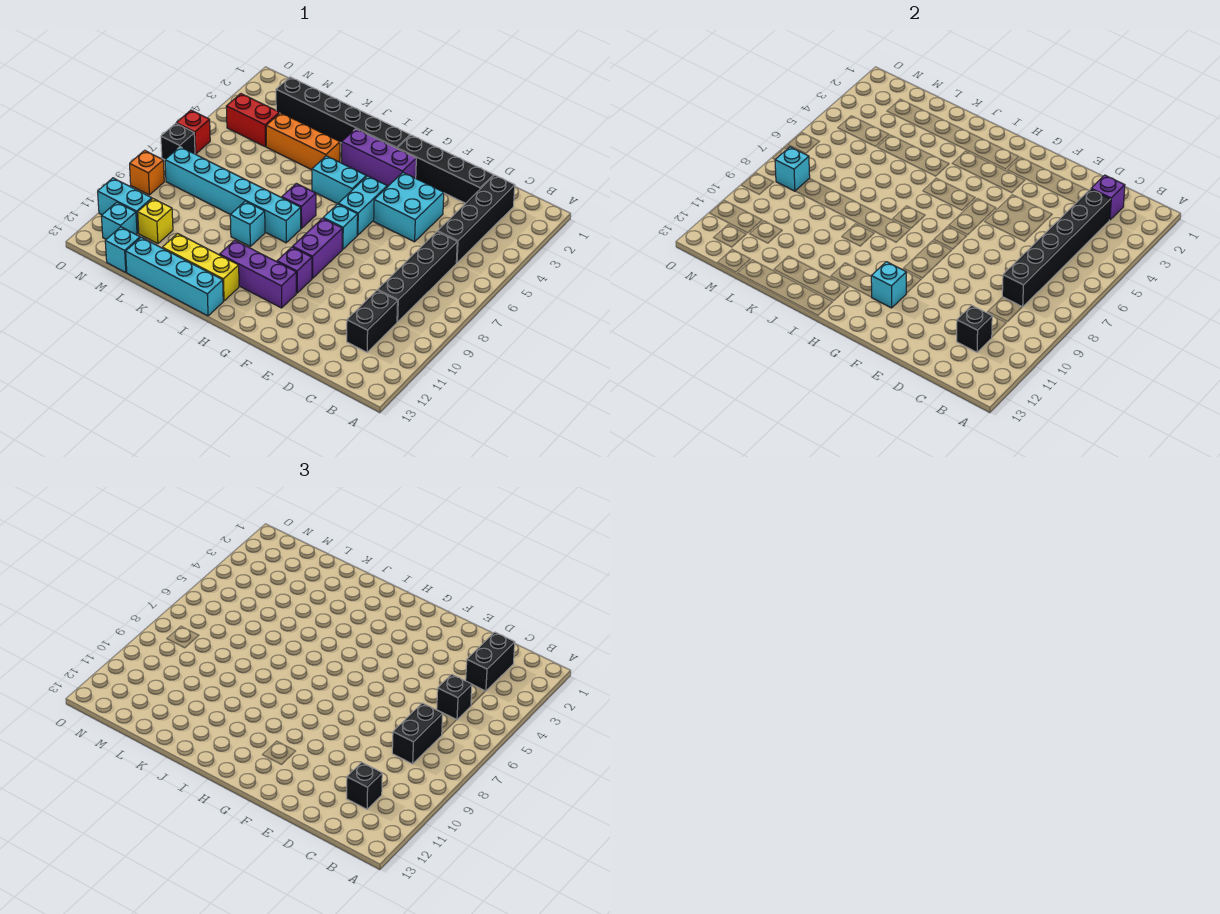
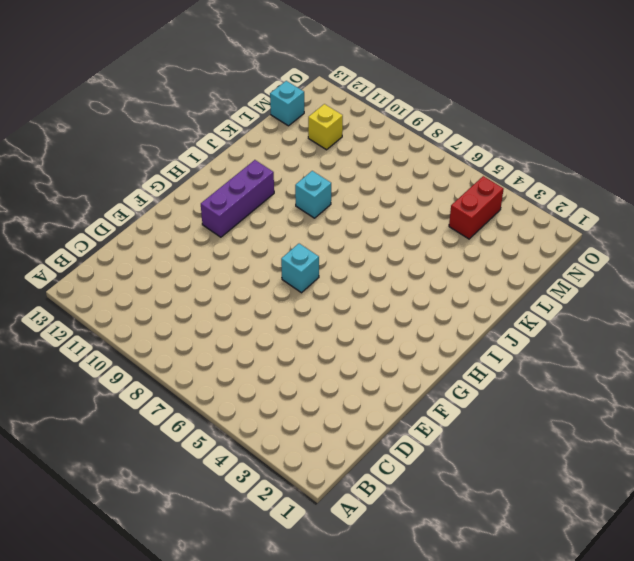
none -> black 1x4 brick [438,175,515,263]
none -> black 1x4 brick [378,232,457,322]
none -> black 1x2 brick [347,290,398,352]
none -> black 1x4 brick [397,135,494,203]

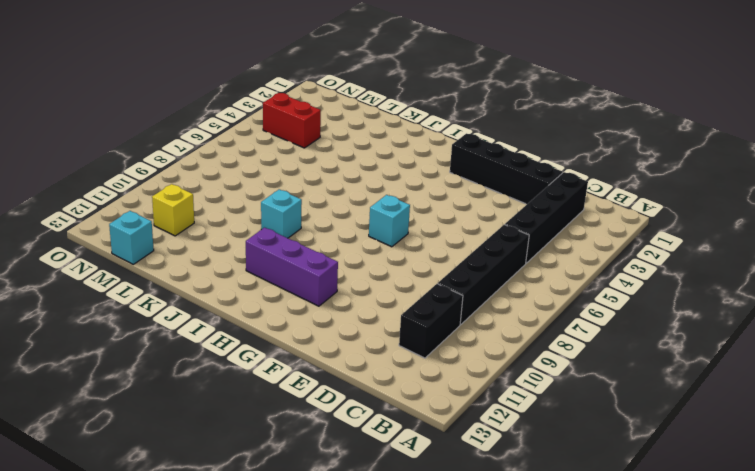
none -> cyan 2x2 brick [374,173,444,242]
none -> purple 1x3 brick [342,129,416,186]
none -> cyan 1x2 brick [338,176,387,235]
none -> purple 1x2 brick [293,218,342,278]

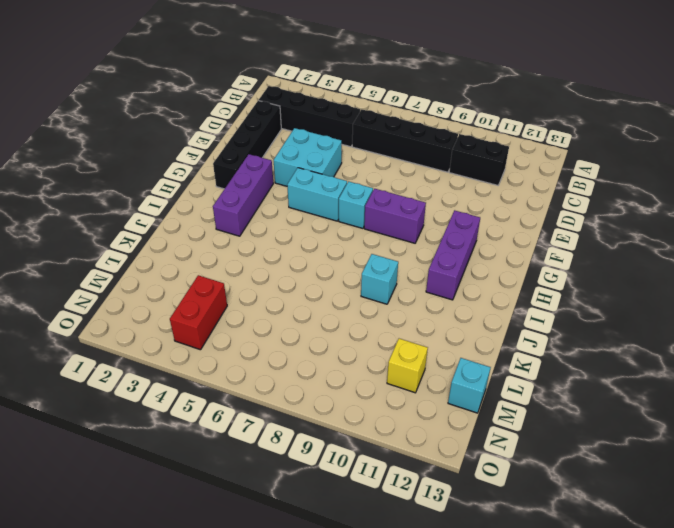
none -> purple 1x1 brick [277,247,312,293]
none -> black 1x6 brick [276,77,410,148]
none -> cyan 1x2 brick [312,156,366,204]
none -> purple 1x1 brick [282,183,316,229]

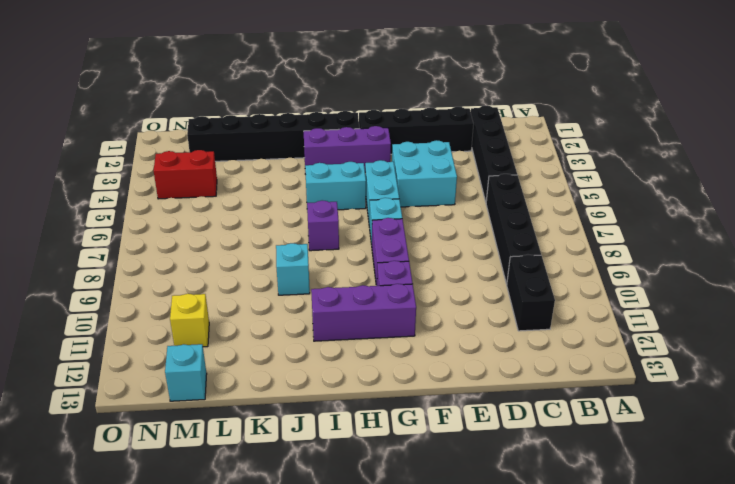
none -> cyan 1x6 brick [165,147,301,243]
none -> yellow 1x3 brick [162,234,239,301]
none -> cyan 1x4 brick [126,237,223,316]
none -> orange 1x3 brick [266,113,340,170]

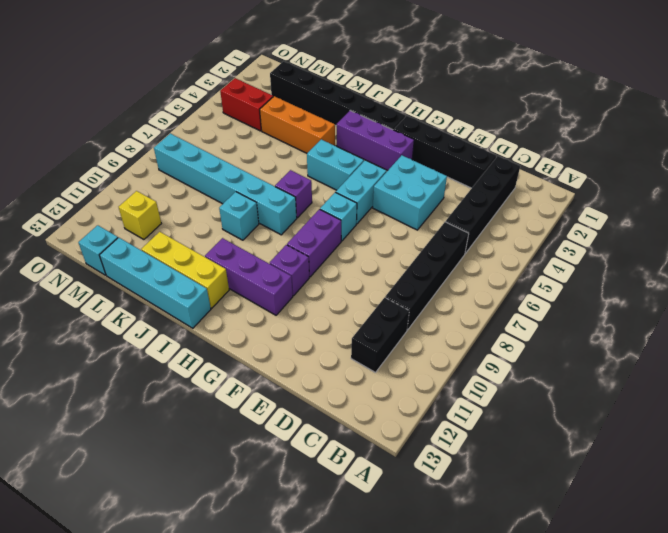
none -> cyan 1x2 brick [98,178,152,233]
none -> cyan 1x1 brick [101,202,137,239]
none -> red 1x1 brick [176,110,210,154]
none -> black 1x1 brick [161,123,195,160]

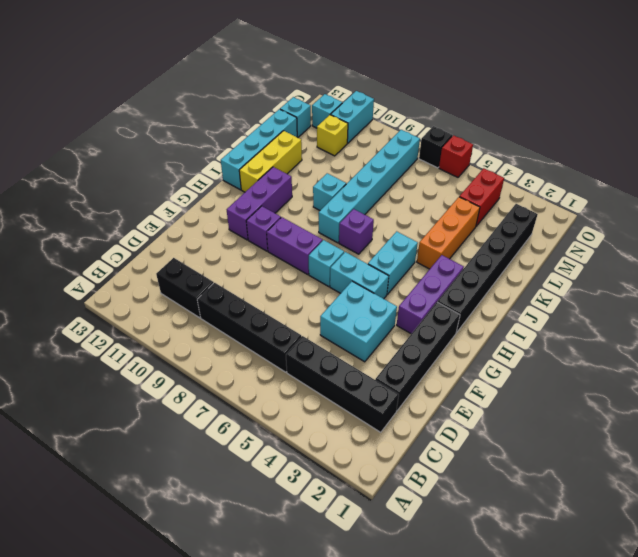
none -> orange 1x1 brick [130,150,164,195]
none -> purple 1x1 brick [1091,175,1125,220]
none -> black 1x6 brick [1002,189,1111,307]
none -> black 1x1 brick [957,305,992,352]

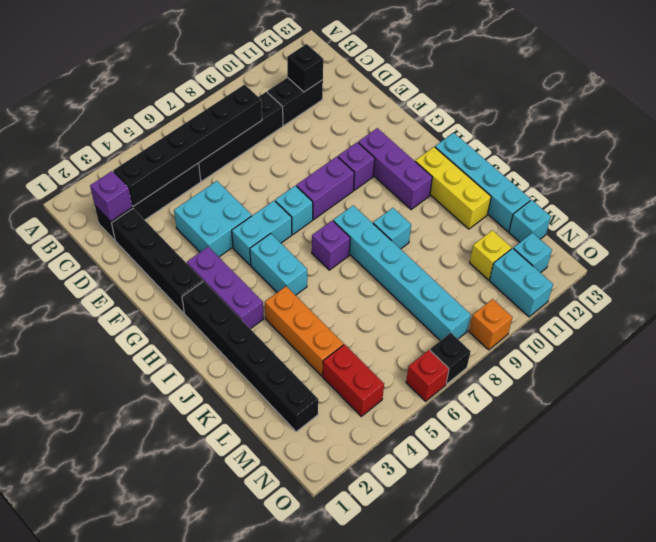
none -> cyan 1x1 brick [871,262,906,308]
none -> cyan 1x1 brick [775,147,810,191]
none -> black 1x2 brick [466,632,515,691]
none -> black 1x1 brick [437,674,472,720]

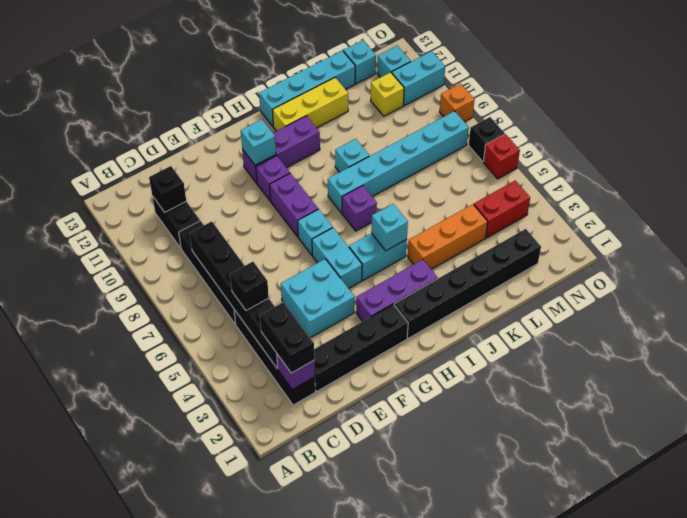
cyan 1x1 brick [371,204,408,251] -> cyan 1x1 brick moved to [775,147,810,191]
none -> black 1x2 brick [392,703,443,764]
none -> black 1x1 brick [347,762,382,809]

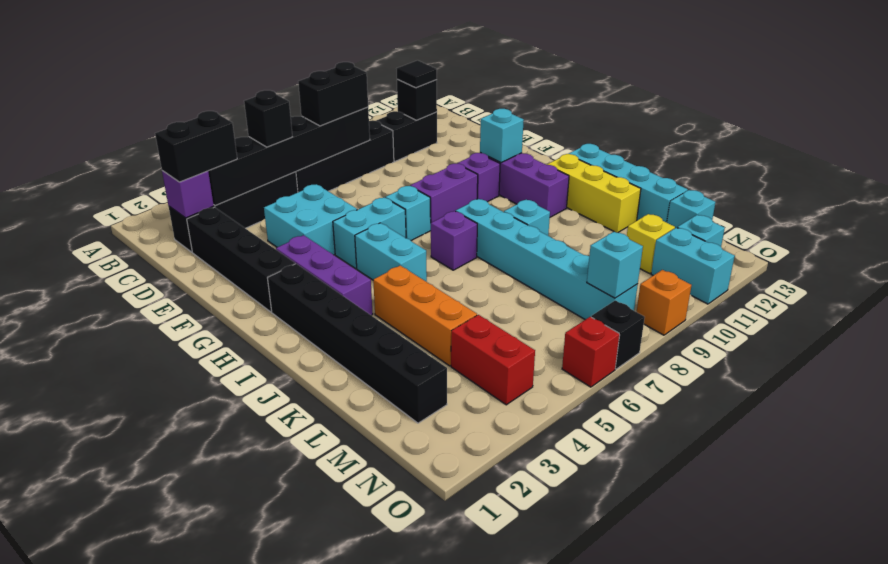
black 1x1 tile [397,60,437,88] -> black 1x1 brick [347,762,382,809]

